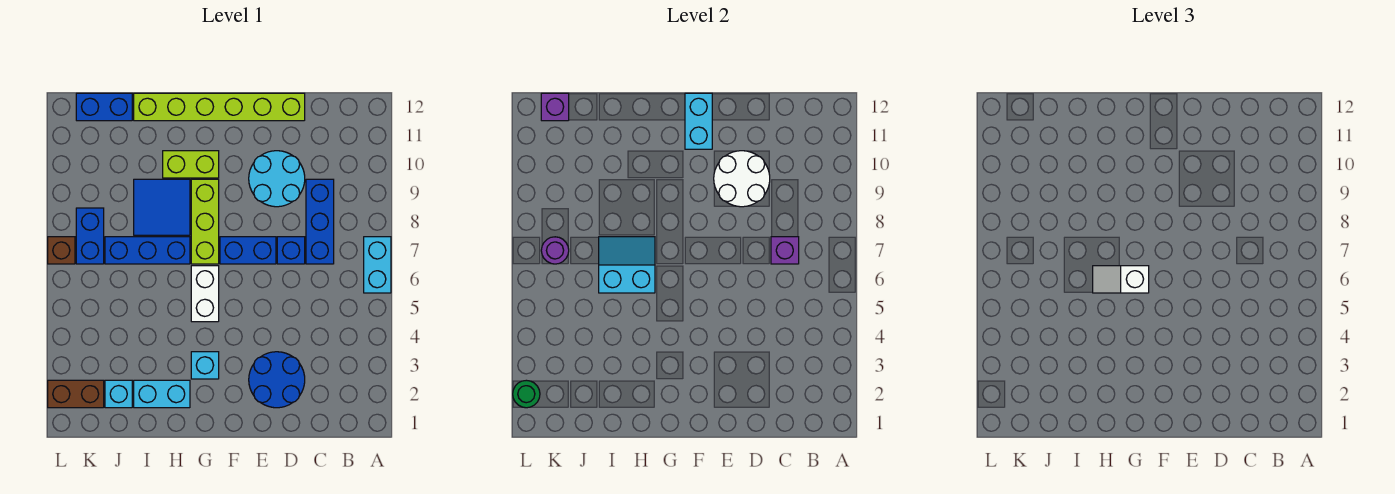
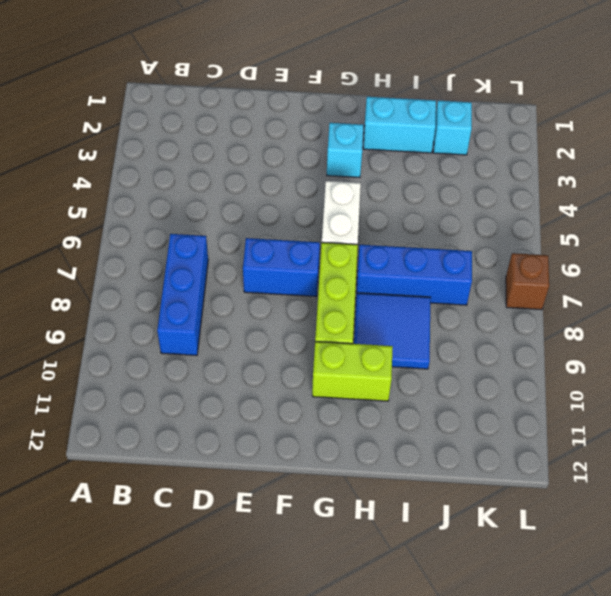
none -> cyan 1x2 brick [364,237,391,293]
none -> blue 2x2 round brick [249,352,305,408]
none -> blue 1x1 brick [277,237,305,264]

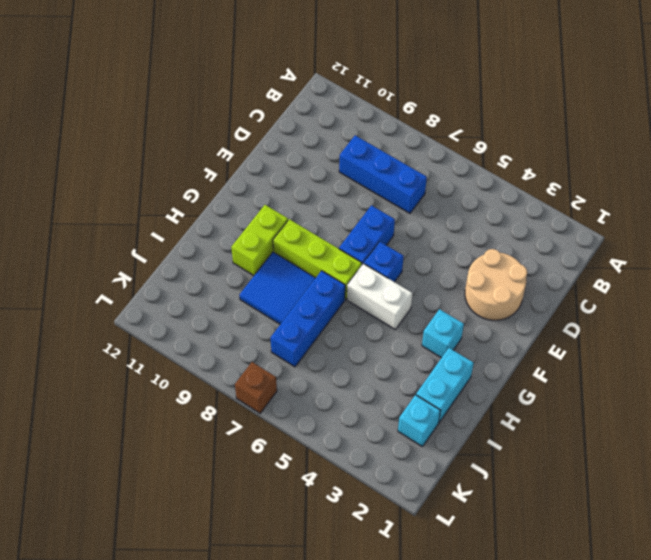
tan 2x2 round brick [465,249,527,320] -> blue 2x2 round brick [249,352,305,408]
blue 1x1 brick [364,242,404,282] -> blue 1x1 brick moved to [277,237,305,264]
none -> cyan 1x2 brick [364,237,391,293]
none -> cyan 2x2 round brick [249,151,305,207]
none -> lime 1x6 brick [134,93,305,121]

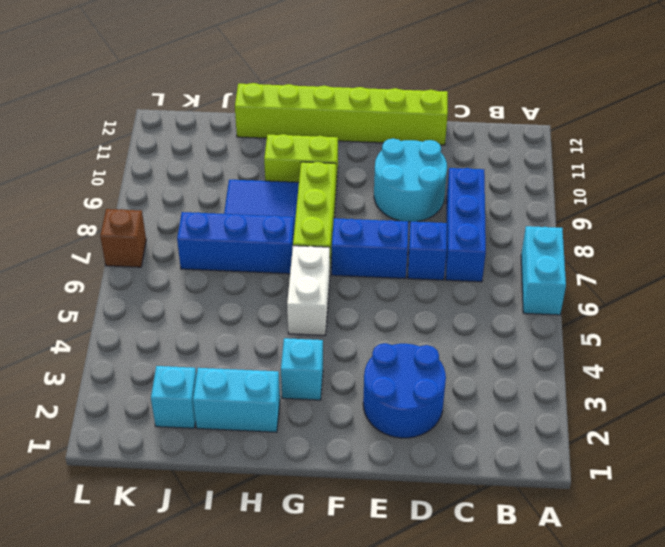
none -> blue 1x2 brick [76,93,132,121]
none -> brown 1x2 brick [48,380,104,408]
none -> blue 1x2 brick [76,208,104,264]

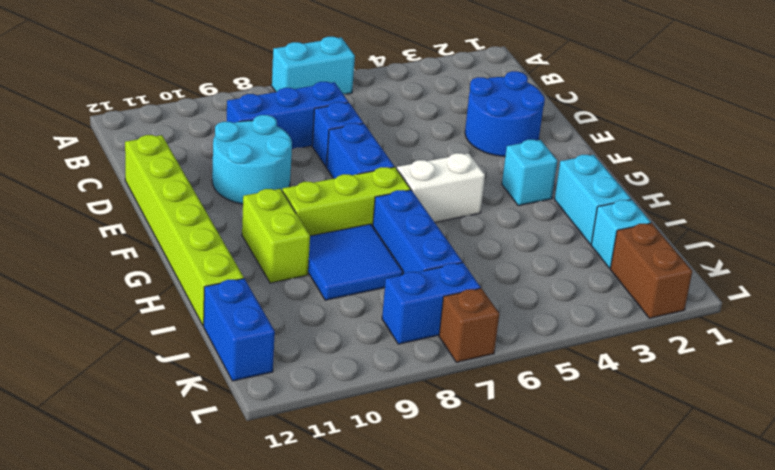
none -> purple 1x1 brick [771,237,799,264]
none -> white 2x2 round brick [714,151,770,207]
none -> cyan 1x2 brick [685,93,712,149]

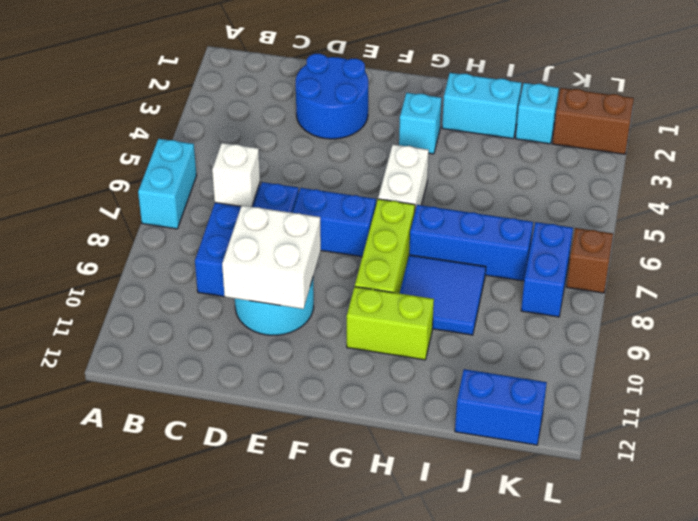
white 1x1 brick [212,143,260,207] -> purple 1x1 brick [771,237,799,264]
white 2x2 brick [222,205,321,309] -> white 2x2 round brick [714,151,770,207]
none -> lime 1x6 brick [134,93,305,121]
none -> cyan 1x2 brick [685,93,712,149]
none -> cyan 2x2 slope [599,237,655,293]

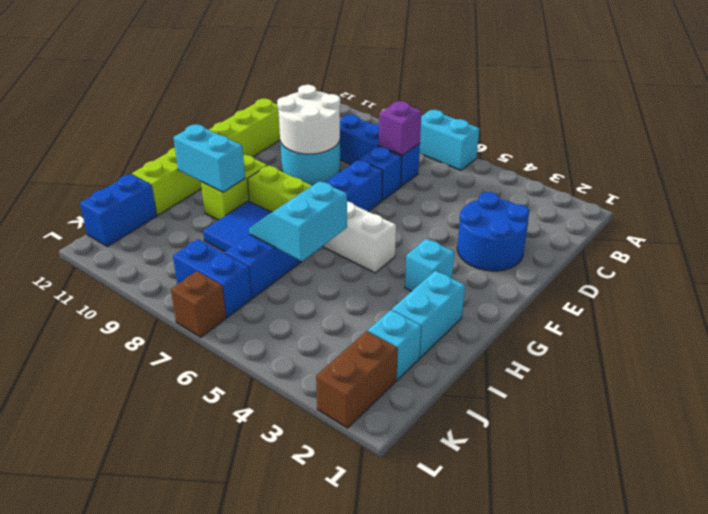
cyan 1x2 brick [173,124,245,192] -> cyan 1x2 brick moved to [685,93,712,149]
none -> purple 1x1 round brick [541,237,569,264]
none -> purple 1x1 brick [541,93,569,121]
none -> green 1x1 round brick [513,380,540,408]

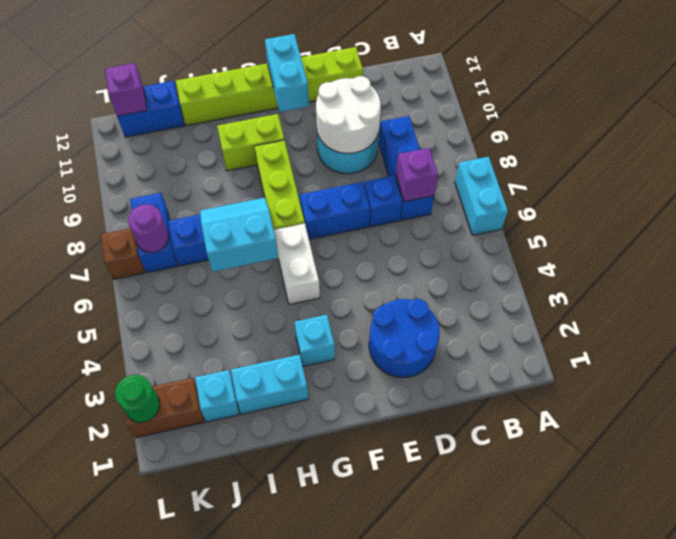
none -> blue 2x2 tile [134,179,190,235]
none -> white 1x2 slope [1093,266,1149,293]

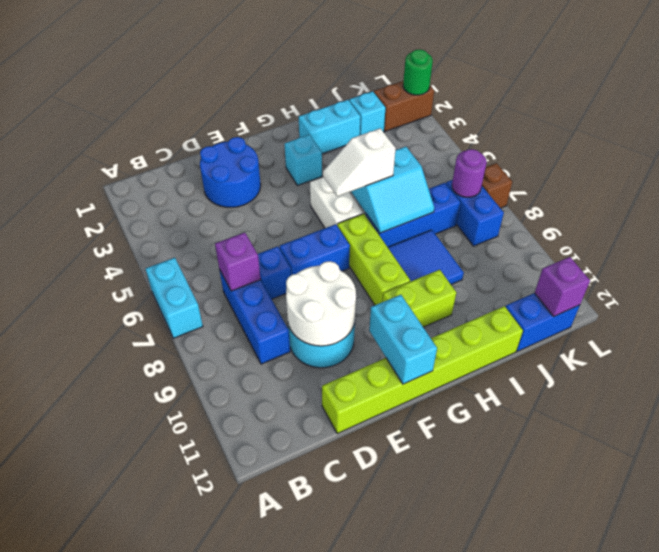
white 1x2 slope [323,128,396,196] -> white 1x2 slope turned to [1093,266,1149,293]

